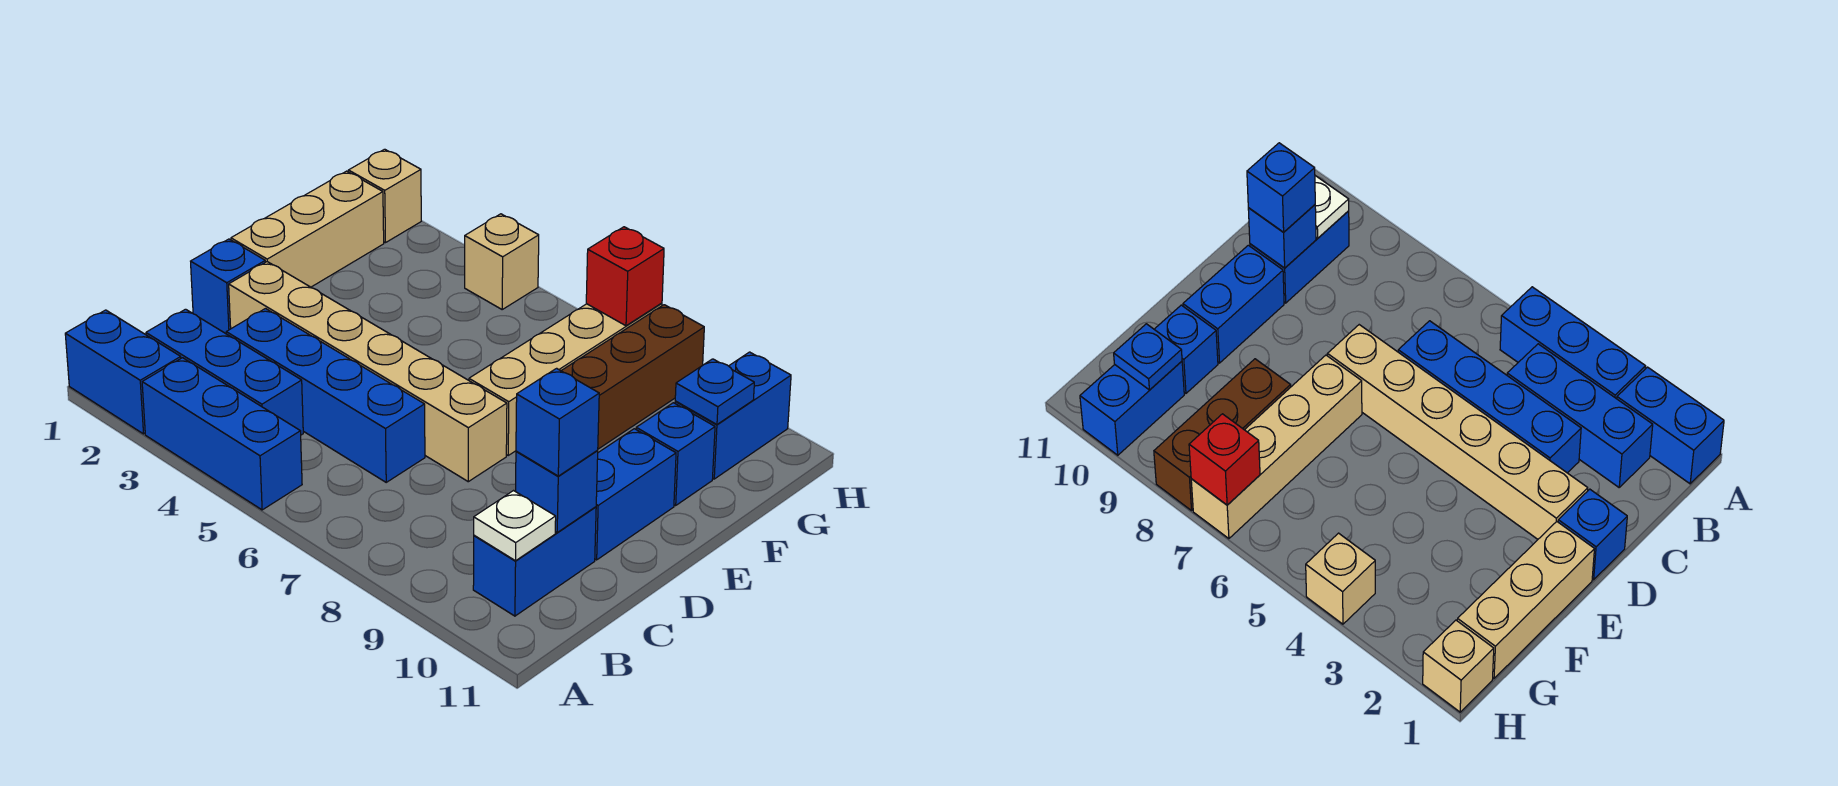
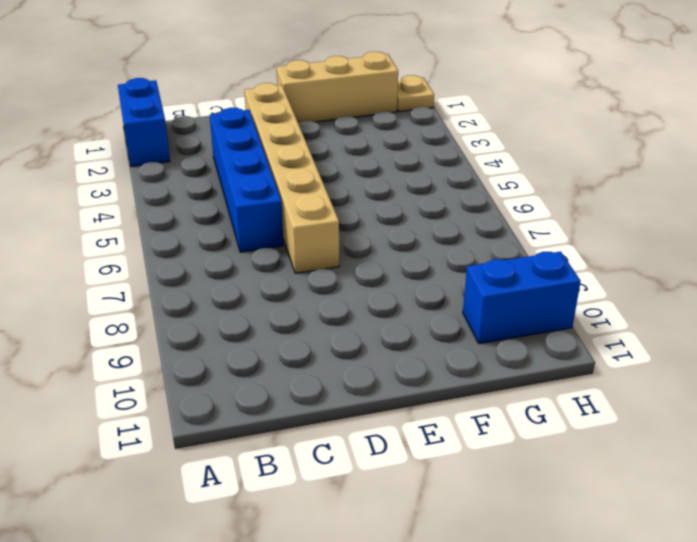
tan 1x1 plate [397,75,434,112] -> tan 1x1 brick [348,149,421,243]
none -> blue 1x3 brick [142,358,302,510]
none -> blue 1x3 brick [146,309,303,435]
none -> blue 1x2 brick [473,507,596,616]

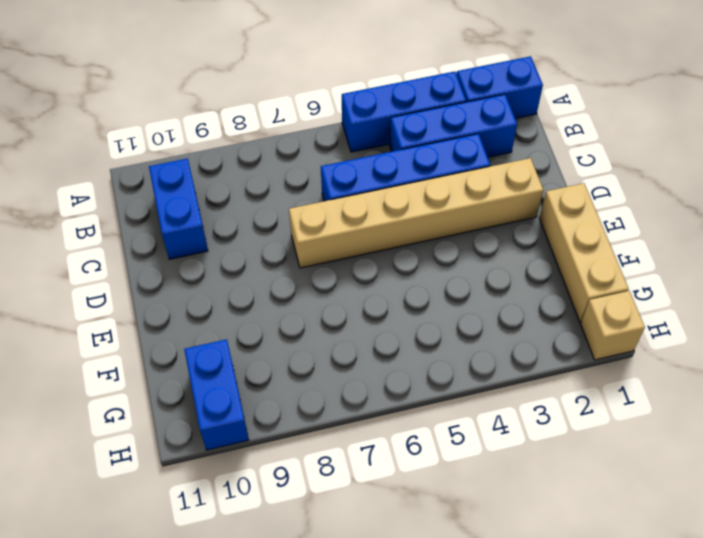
none -> blue 1x1 brick [191,239,265,334]
none -> blue 1x2 brick [595,429,676,560]
none -> tan 1x4 brick [469,303,662,455]

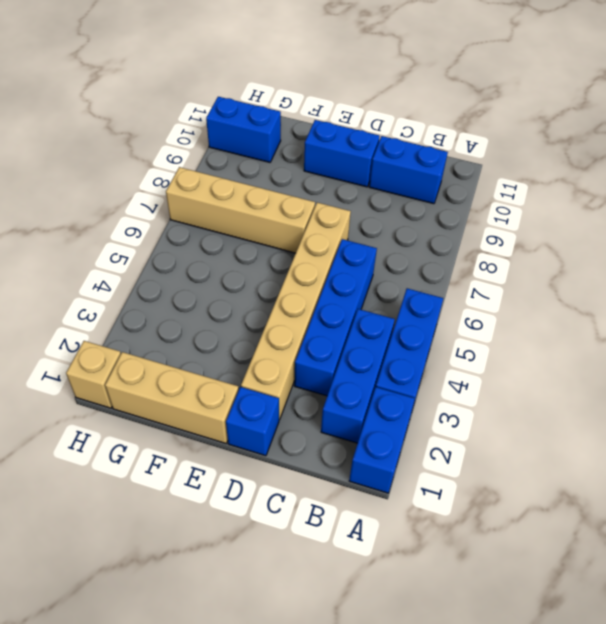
none -> brown 1x3 brick [561,305,704,449]
none -> blue 1x1 brick [636,403,715,505]
none -> tan 1x1 brick [465,214,539,309]

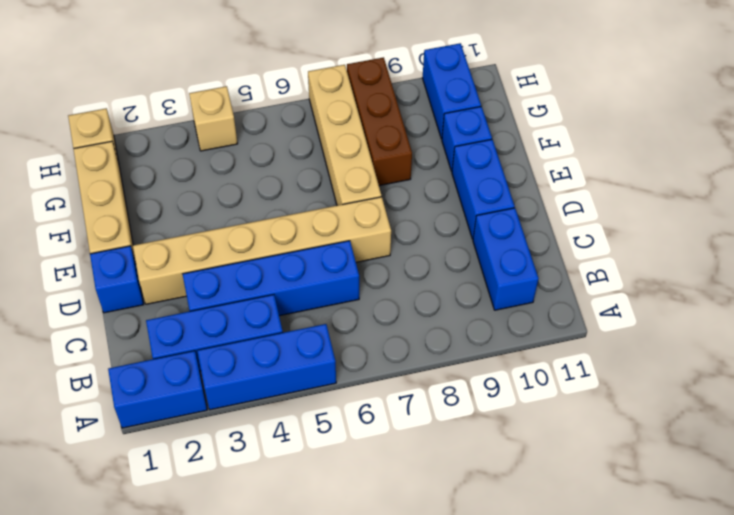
none -> white 1x1 plate [474,491,556,561]
none -> blue 1x1 brick [516,450,598,532]
none -> blue 1x1 plate [675,359,754,424]

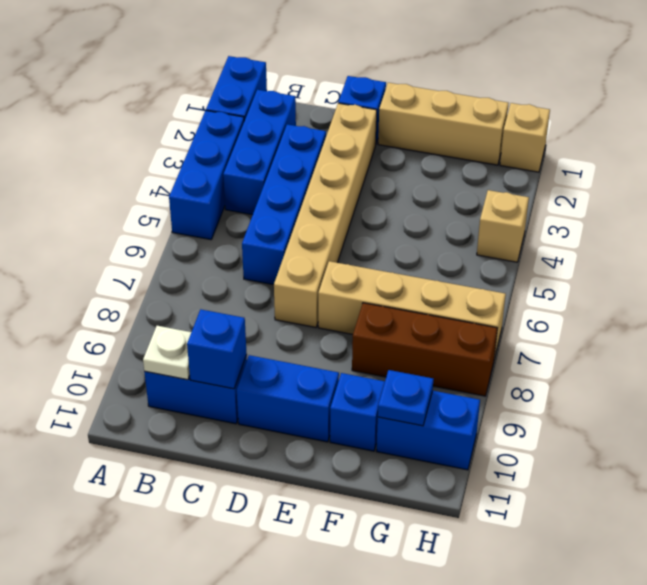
none -> red 1x1 brick [586,227,664,326]
none -> blue 1x1 brick [516,368,599,476]

